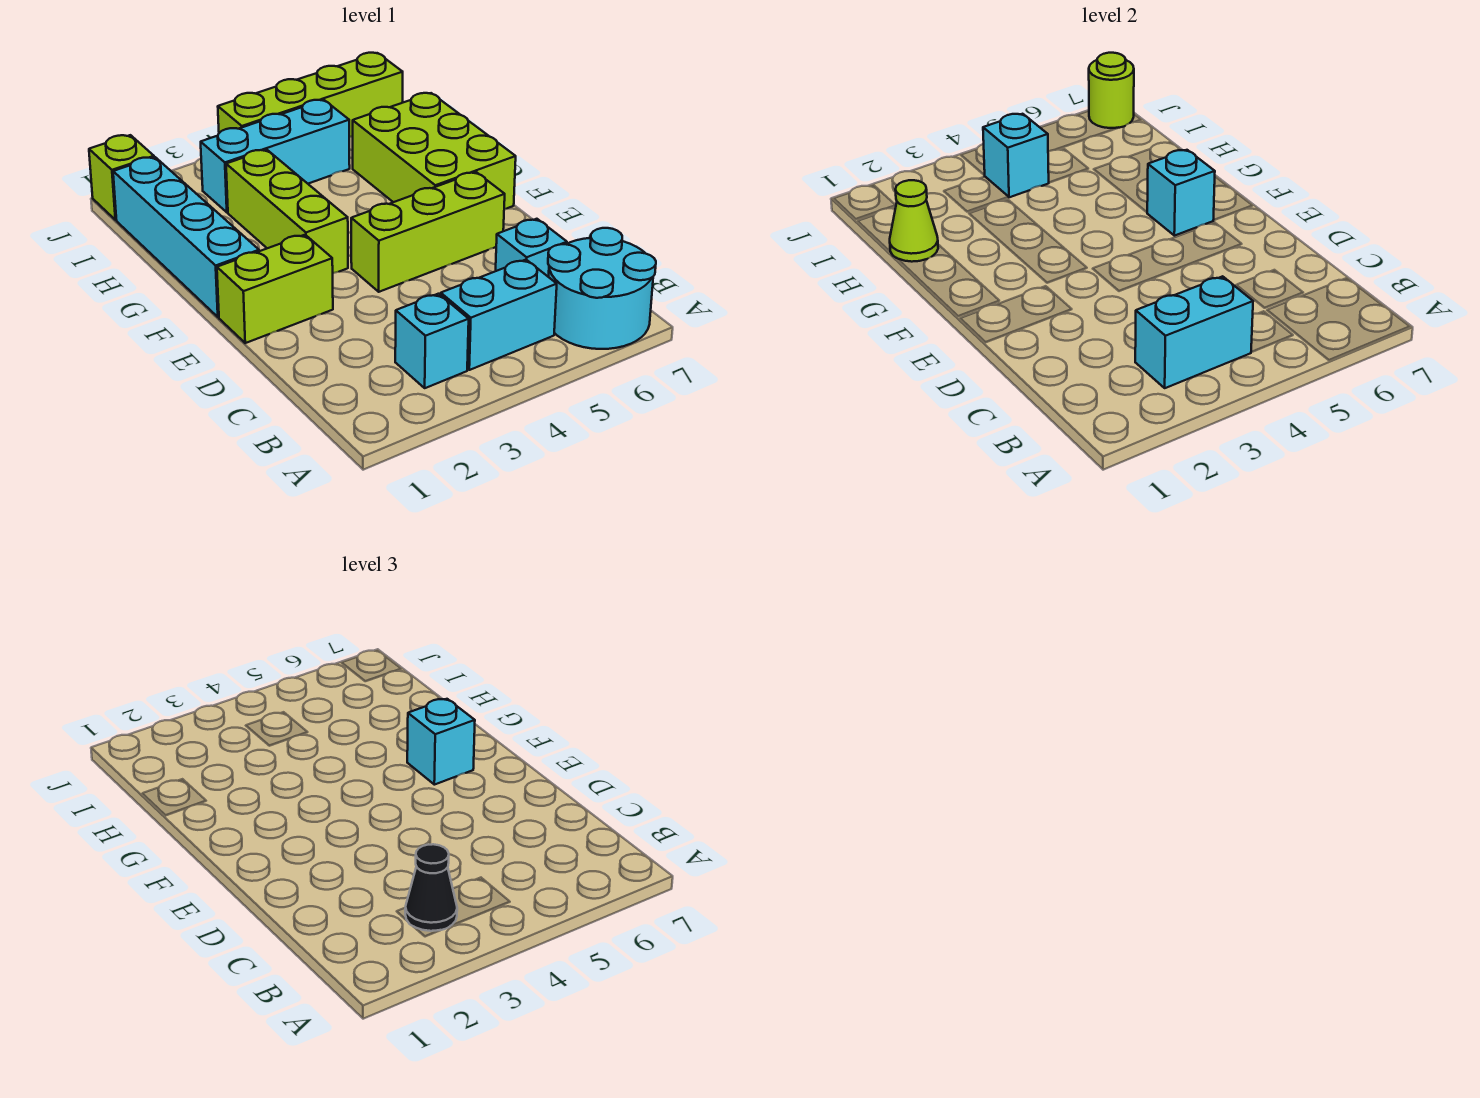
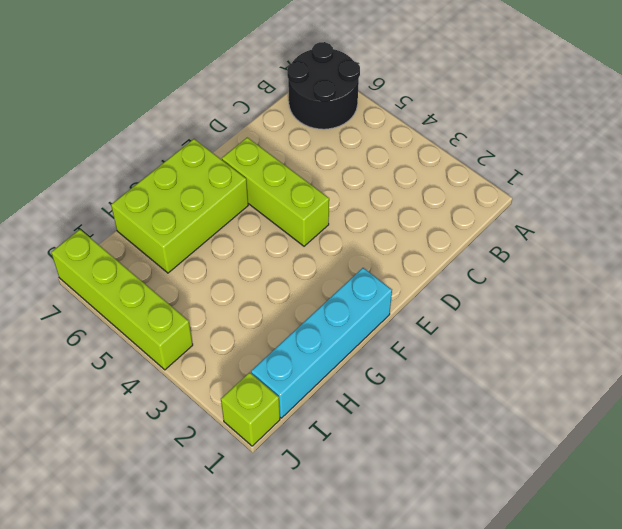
black 2x2 round brick [287,42,360,129] -> cyan 2x2 round brick [548,228,656,349]
none -> cyan 1x1 brick [395,294,469,388]
none -> cyan 1x2 brick [441,260,557,370]
none -> cyan 1x1 brick [496,219,567,277]

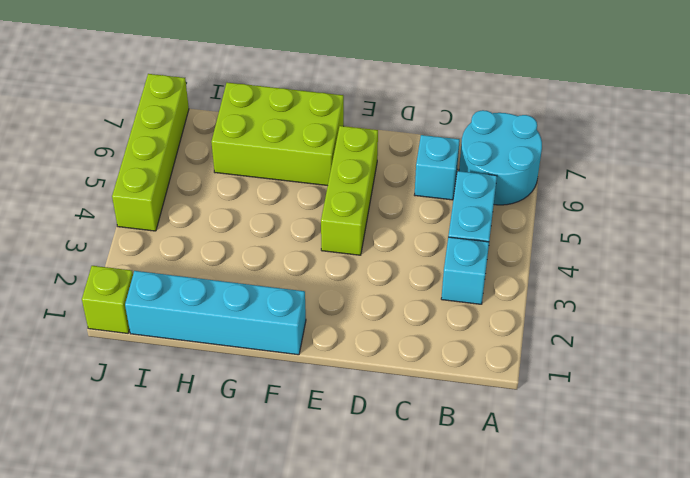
none -> lime 1x2 brick [217,235,333,343]
none -> lime 1x3 brick [226,150,348,273]
none -> cyan 1x3 brick [201,100,350,212]

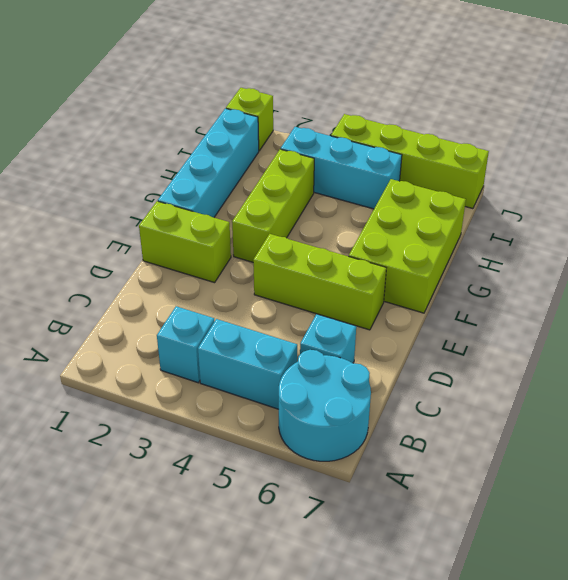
none -> cyan 1x2 brick [1135,276,1253,388]
none -> cyan 1x1 brick [1147,150,1215,236]
none -> lime 1x1 cone [890,180,938,262]

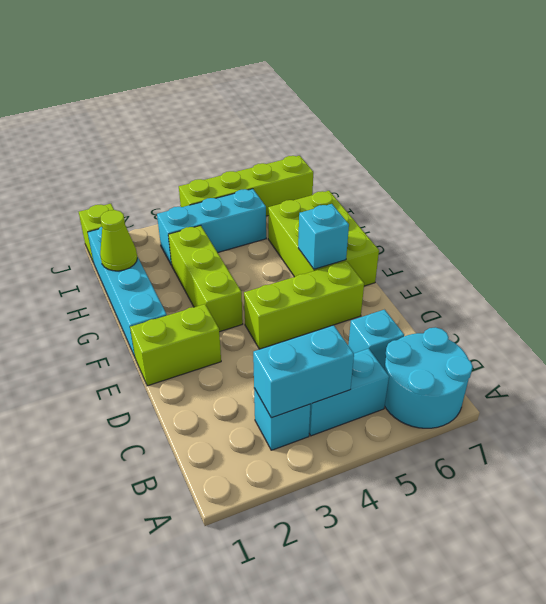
none -> cyan 1x1 brick [983,114,1049,197]
none -> lime 1x1 round brick [1089,53,1134,128]
none -> black 1x1 cone [405,844,457,931]

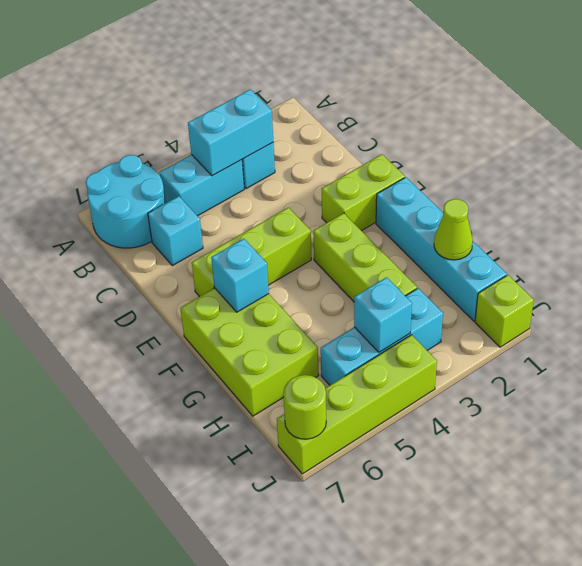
none -> black 1x1 cone [405,844,457,931]
none -> cyan 1x1 brick [407,699,475,785]

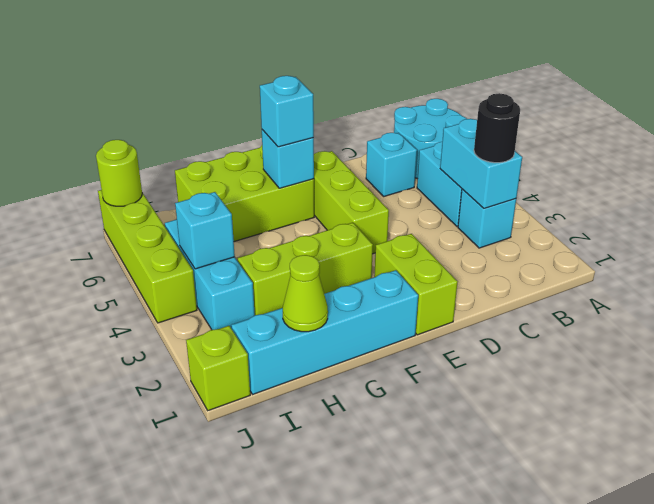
black 1x1 round brick [474,93,520,163] -> black 1x1 cone [405,844,457,931]

